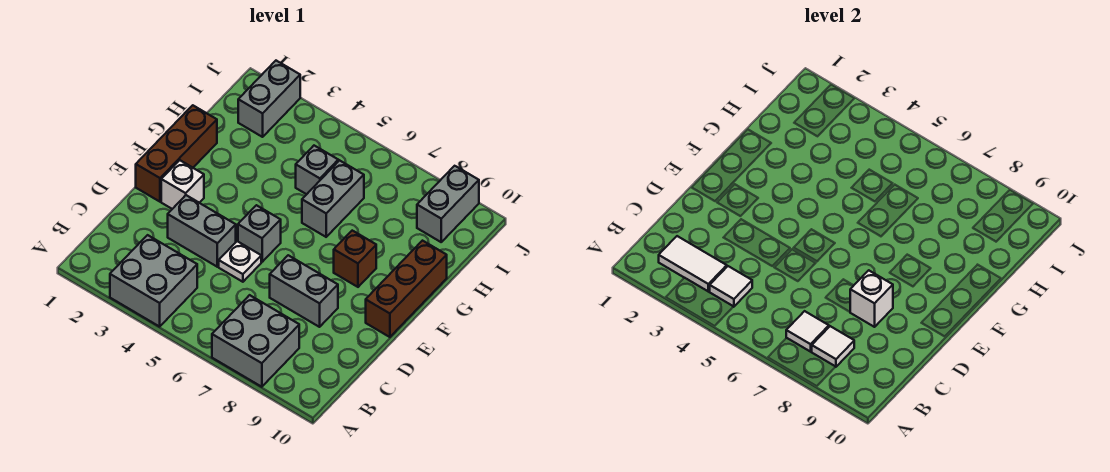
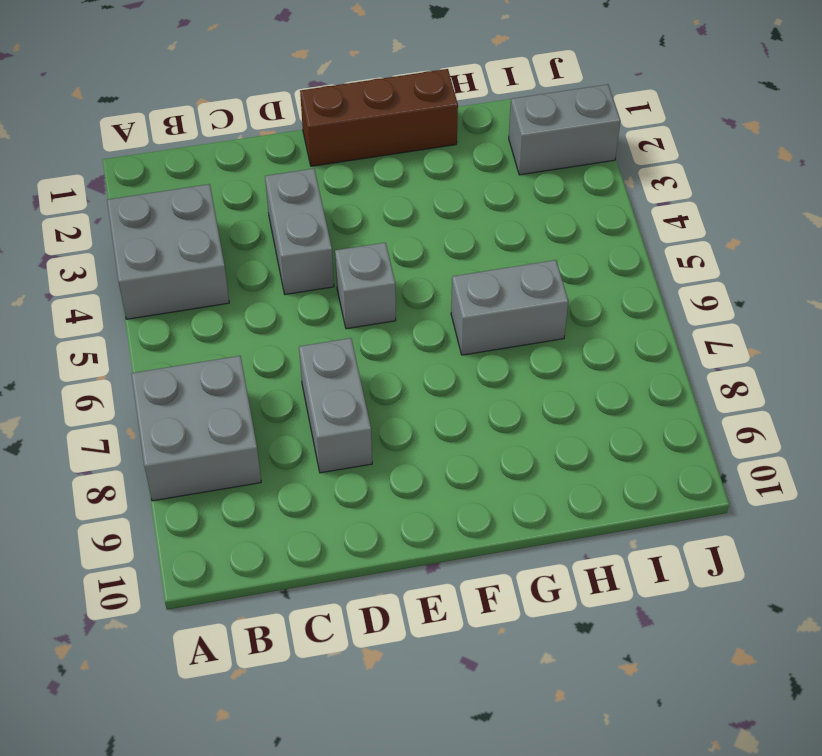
none -> white 1x1 plate [219,241,261,282]
none -> white 1x1 brick [161,160,204,209]
none -> brown 1x3 brick [366,241,447,337]

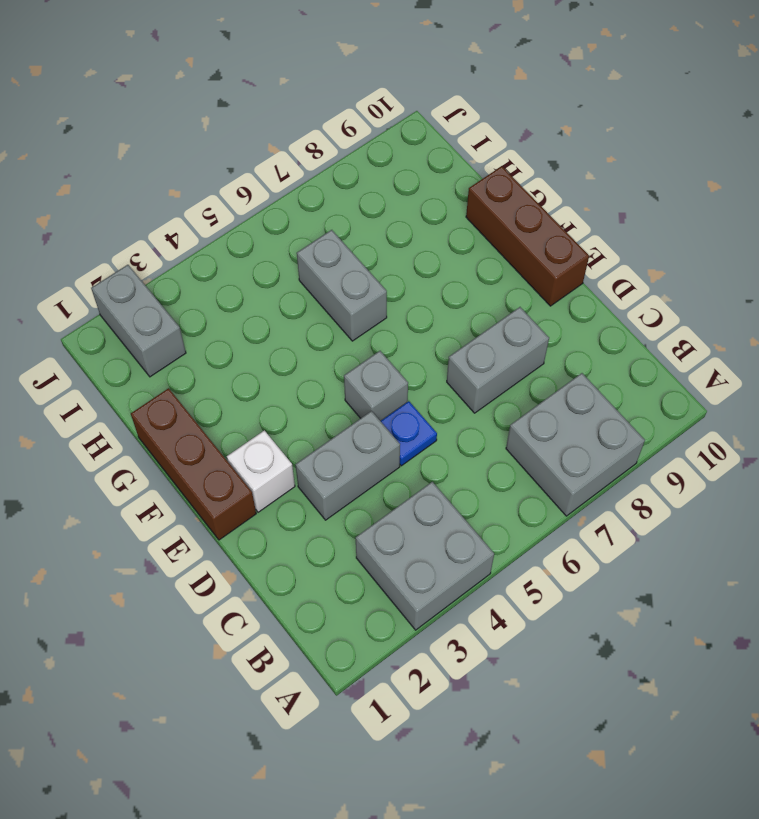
blue 1x1 plate [381,401,437,466] -> white 1x1 plate [219,241,261,282]
none -> brown 1x1 brick [334,231,376,287]
none -> grey 1x1 brick [296,146,338,194]
none -> grey 1x2 brick [417,166,479,242]

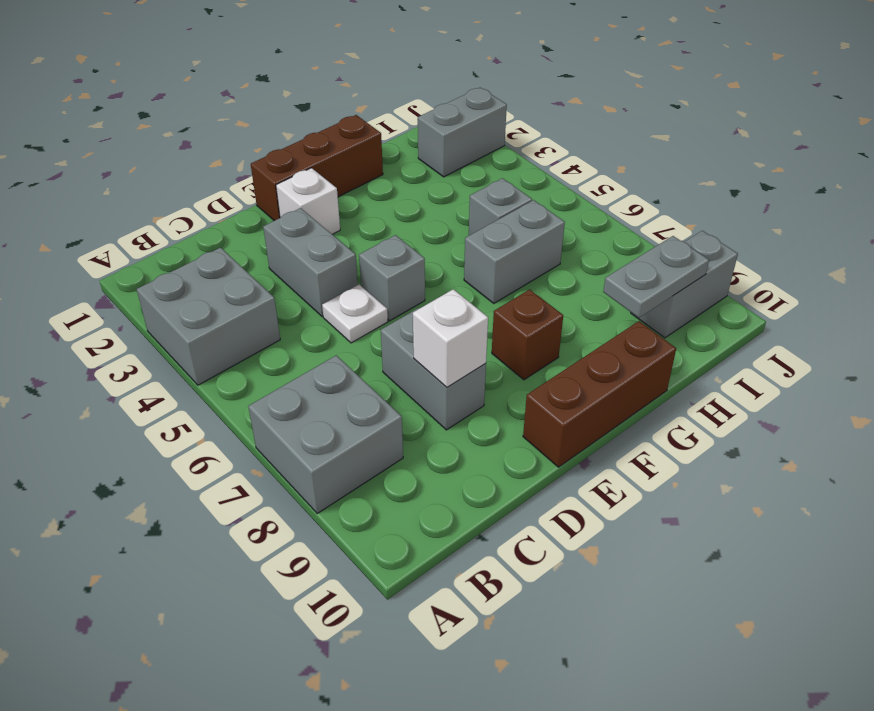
grey 1x2 plate [603,236,709,318] -> none
none -> white 1x2 tile [659,236,727,291]
none -> white 1x1 tile [710,266,752,307]
none -> white 1x1 tile [786,311,829,352]

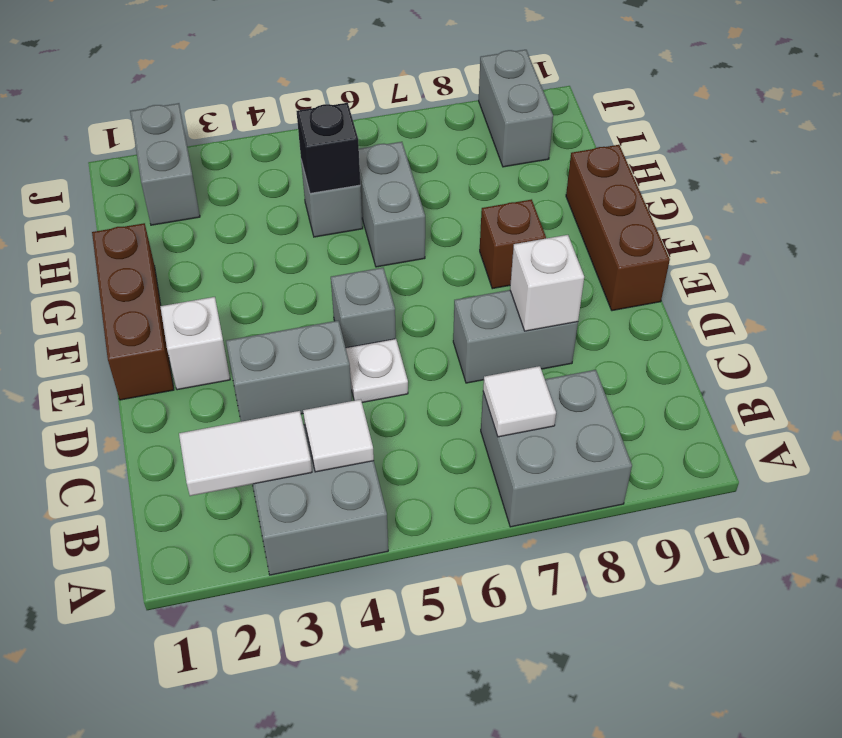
black 1x1 brick [297,103,360,193] -> none
none -> white 1x1 tile [812,326,854,367]

